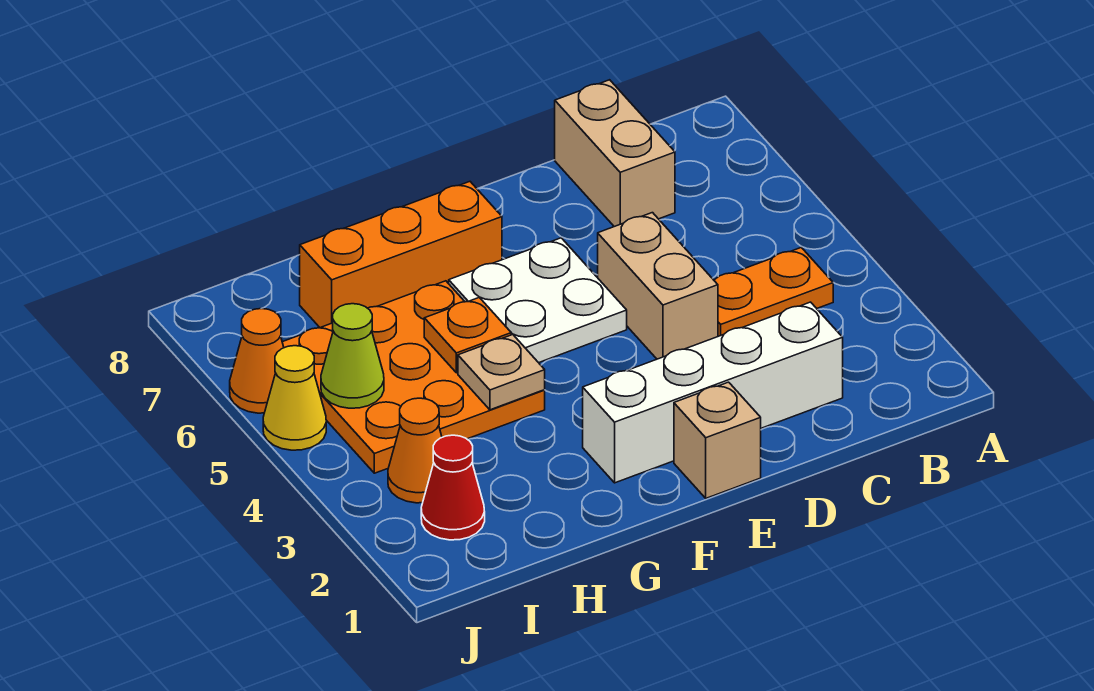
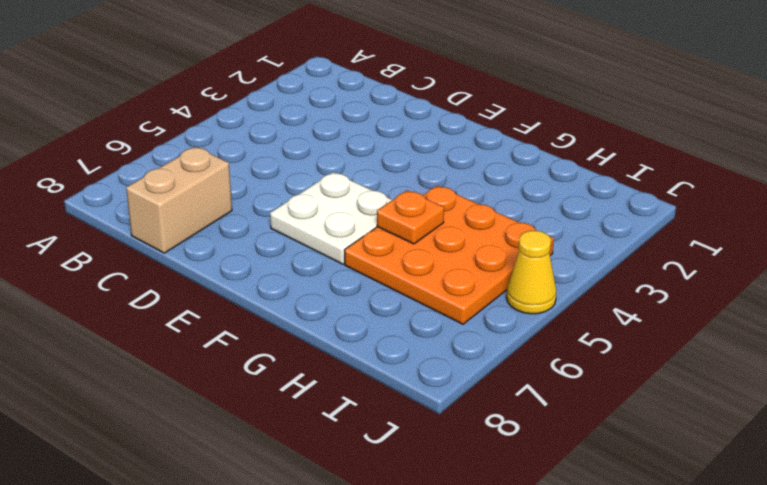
none -> orange 1x2 plate [714,247,833,336]
none -> white 1x4 brick [583,302,843,483]
none -> tan 1x2 brick [598,213,718,359]

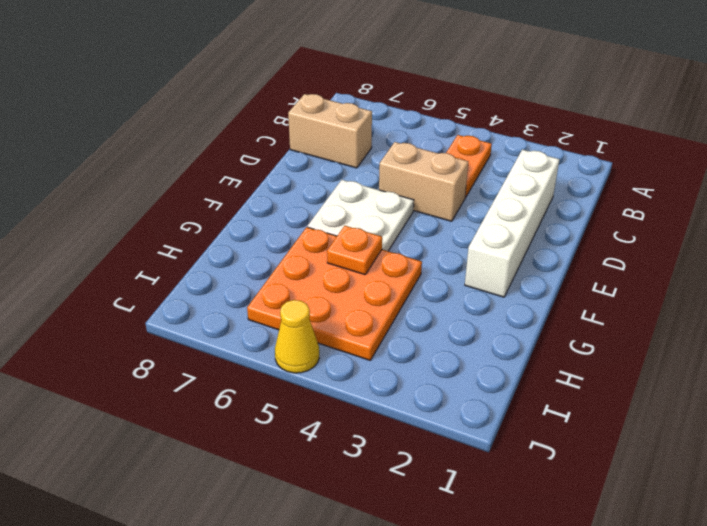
none -> tan 1x1 brick [674,382,761,498]
none -> orange 1x3 brick [300,182,502,328]
none -> red 1x1 cone [421,435,485,540]

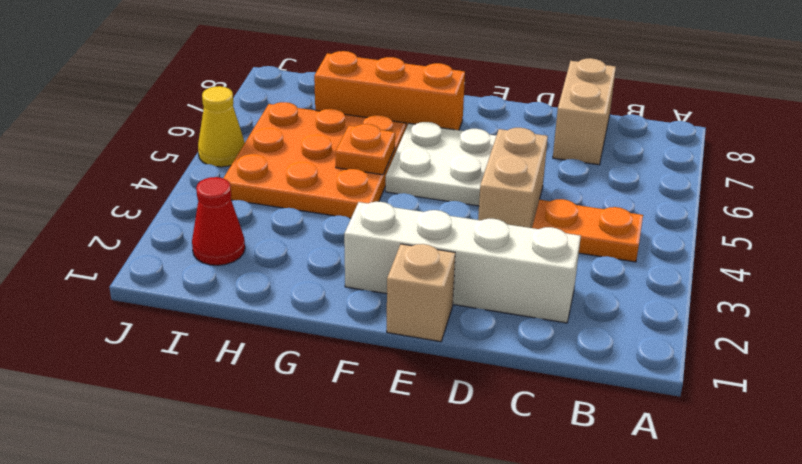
none -> orange 1x1 cone [388,398,442,503]
none -> orange 1x1 cone [230,309,284,413]
none -> tan 1x1 plate [458,335,545,410]

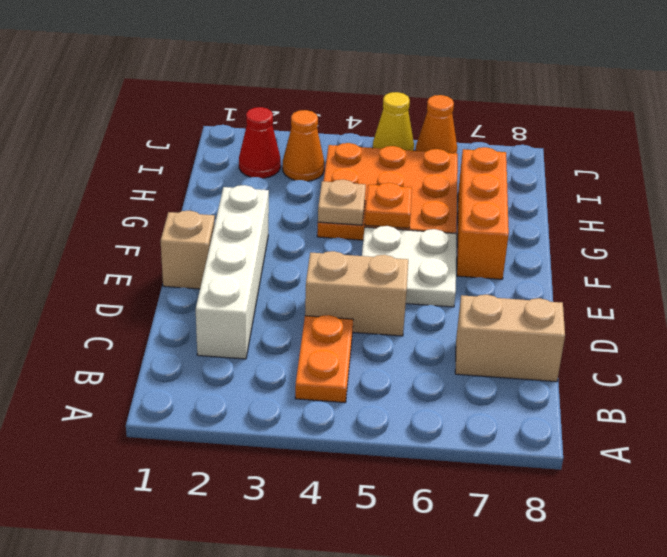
none -> lime 1x1 cone [321,304,384,408]

